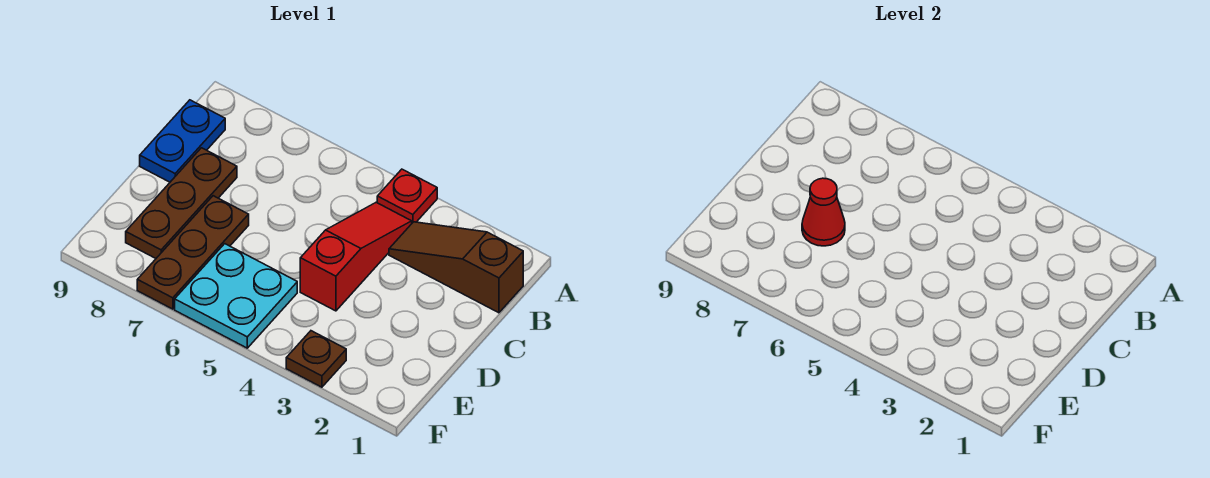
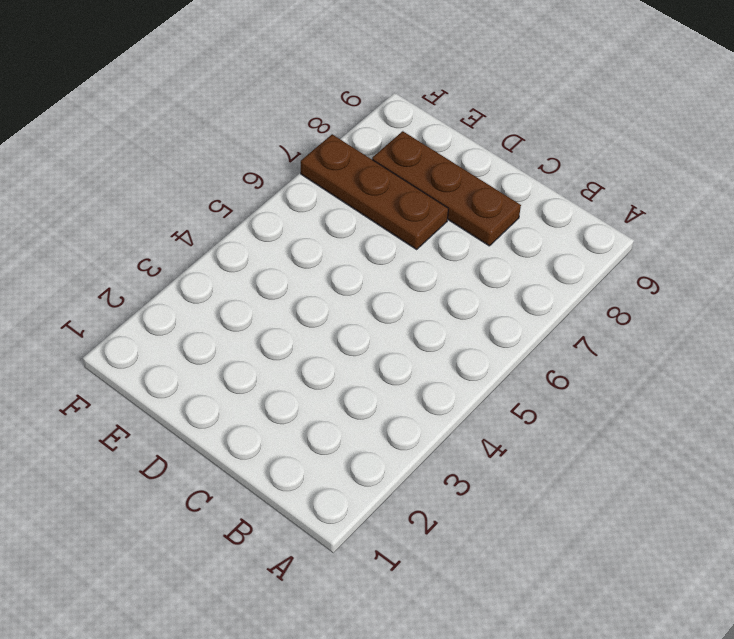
none -> red 1x1 plate [377,169,437,223]
none -> brown 1x3 slope [389,222,523,313]

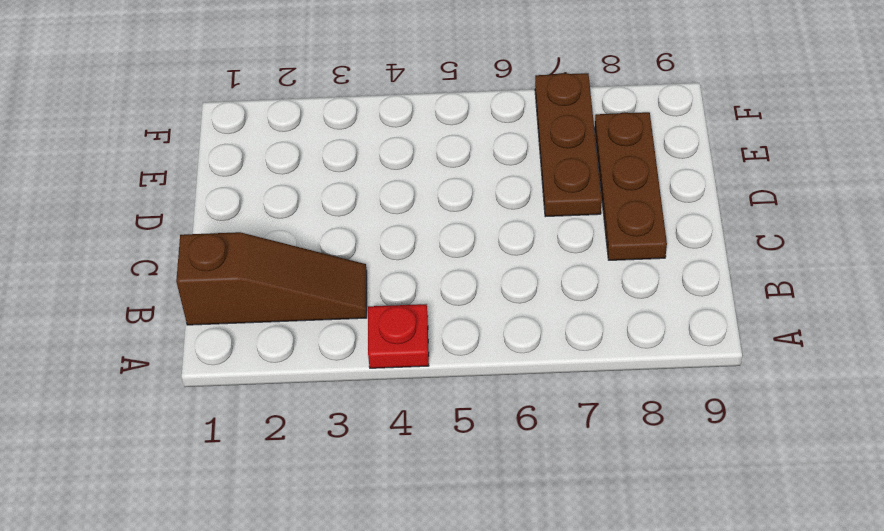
none -> red 1x3 slope [300,202,412,311]
none -> blue 1x2 plate [140,100,225,182]

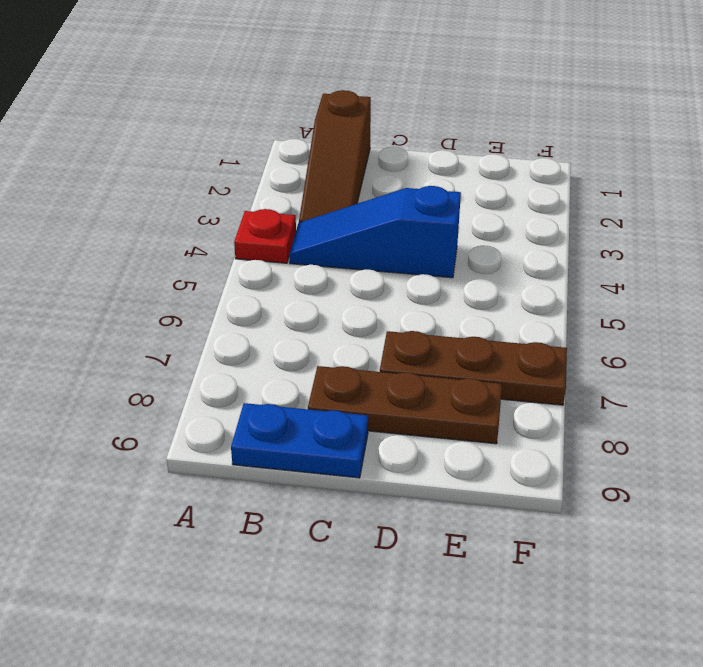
blue 1x3 slope [289,186,461,278] -> red 1x3 slope [300,202,412,311]
none -> cyan 2x2 plate [175,244,297,348]
none -> brown 1x1 plate [286,331,346,387]

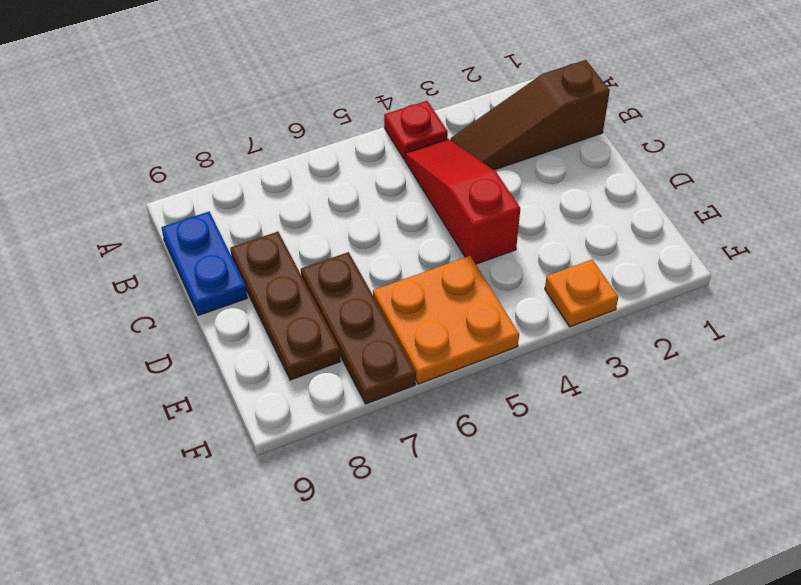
orange 2x2 plate [373,256,519,384] -> cyan 2x2 plate [175,244,297,348]
orange 1x1 plate [545,259,618,327] -> brown 1x1 plate [286,331,346,387]
none -> red 1x1 cone [802,178,845,246]

